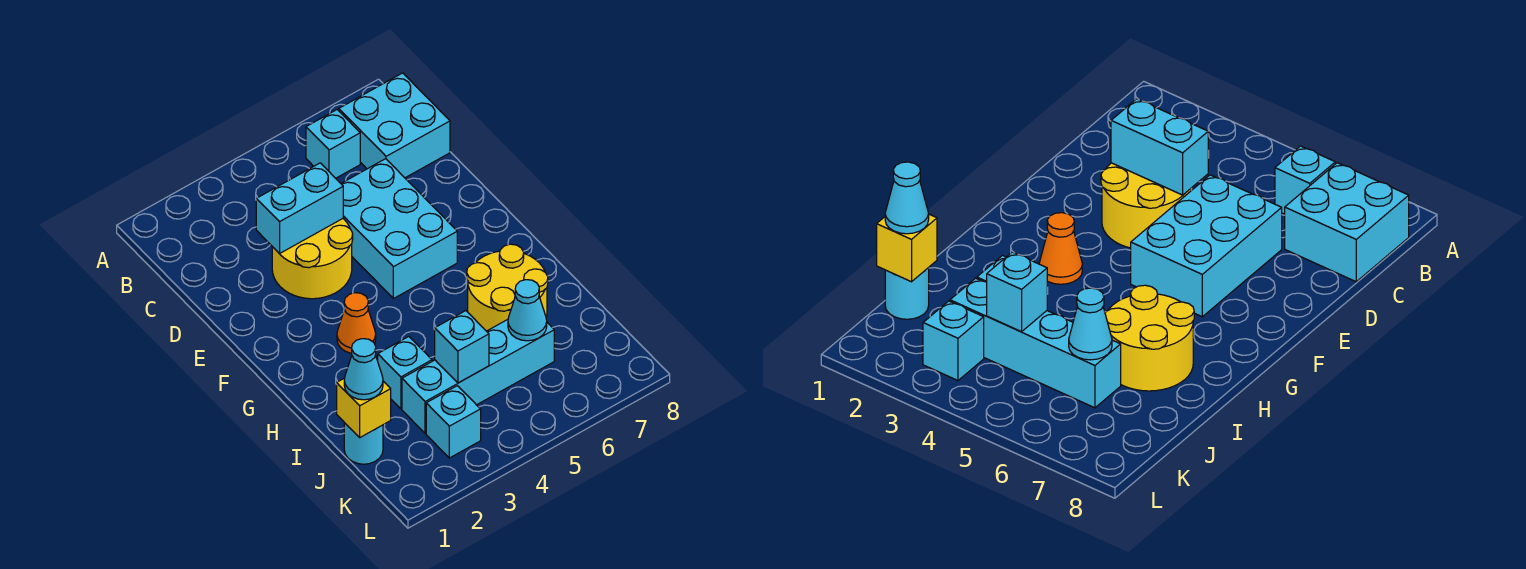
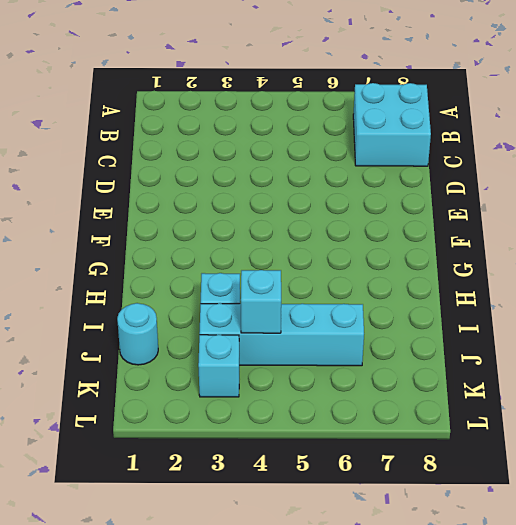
none -> cyan 1x1 brick [306,110,360,178]
none -> yellow 2x2 round brick [272,219,353,299]
none -> cyan 2x3 brick [341,159,457,299]

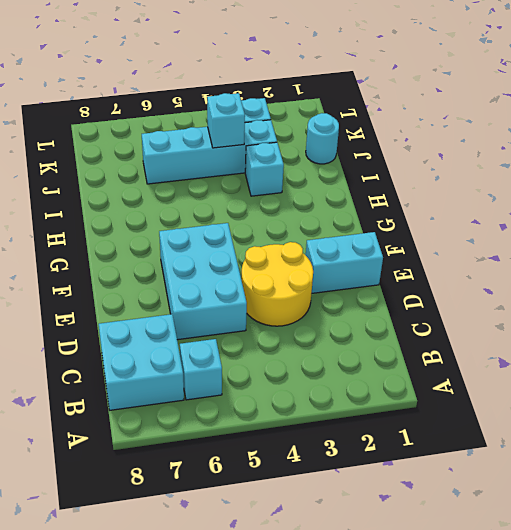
cyan 1x2 brick [306,232,383,293] -> cyan 1x2 brick moved to [256,163,343,254]
none -> orange 1x1 cone [337,293,376,353]
none -> yellow 2x2 round brick [467,244,548,331]
none -> yellow 1x1 brick [337,378,391,437]

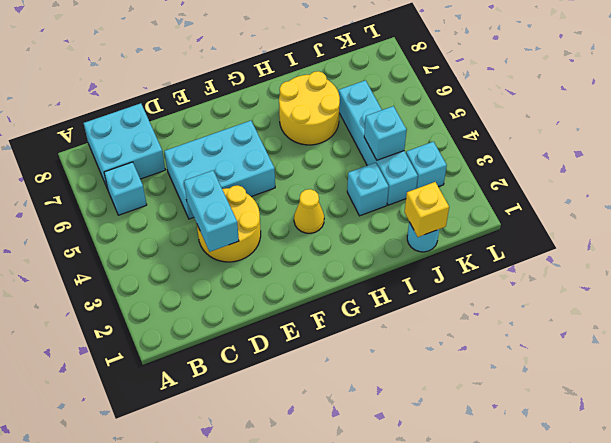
yellow 1x1 cone [294,189,324,233] -> orange 1x1 cone [337,293,376,353]
none -> cyan 1x1 cone [508,280,547,341]
none -> cyan 1x1 cone [344,339,383,400]

